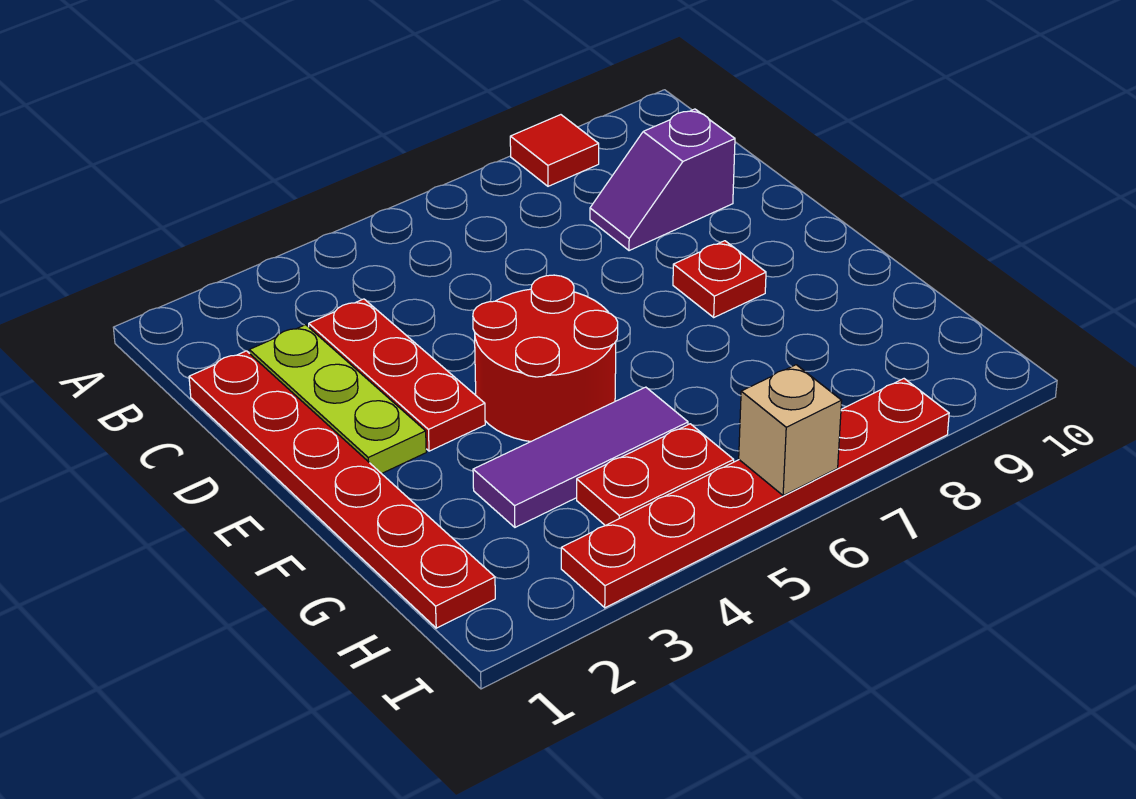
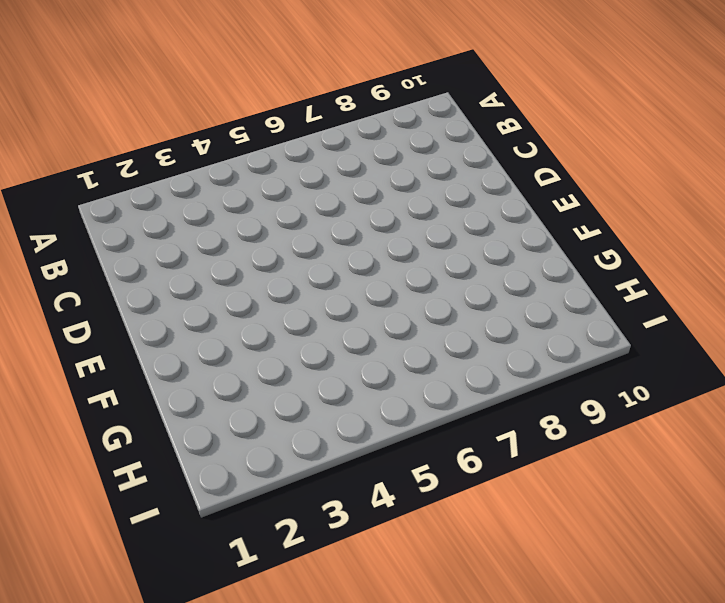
none -> red 1x1 tile [510,115,599,186]
none -> red 1x6 plate [189,351,495,628]

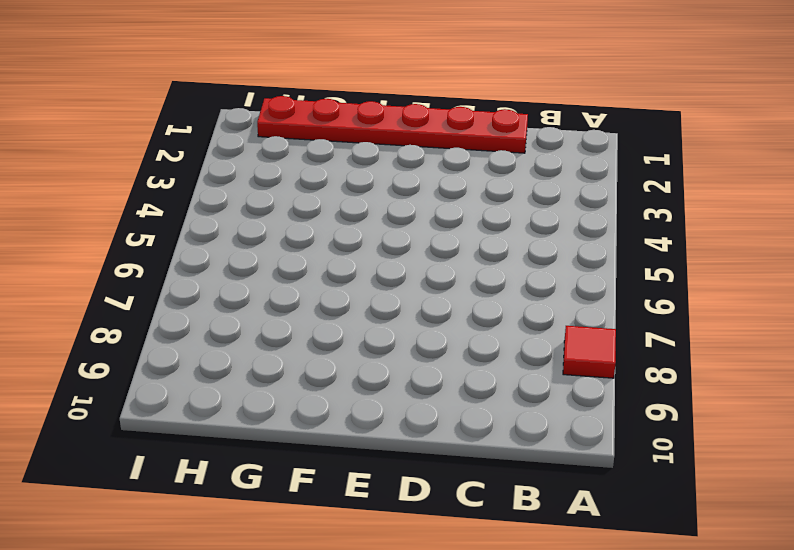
none -> lime 1x3 plate [249,325,426,474]
none -> red 1x3 plate [309,299,485,451]

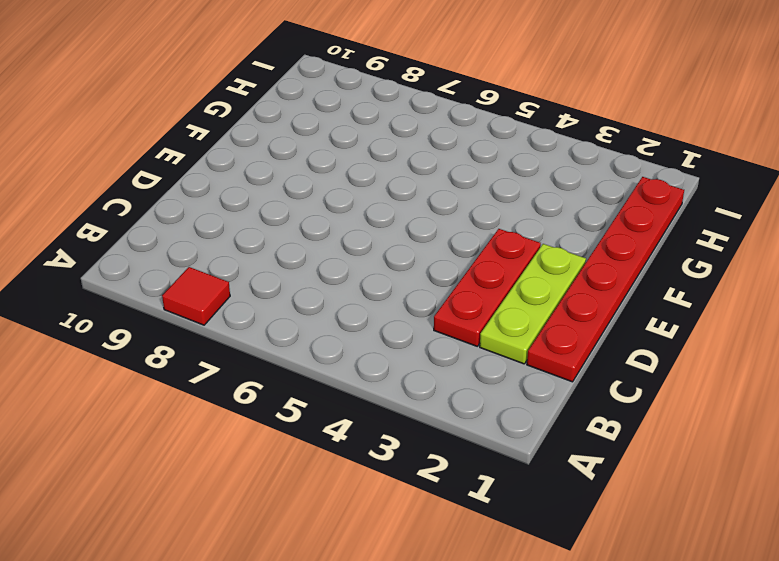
none -> purple 1x2 slope [590,109,735,251]
none -> red 2x2 round brick [473,275,618,442]

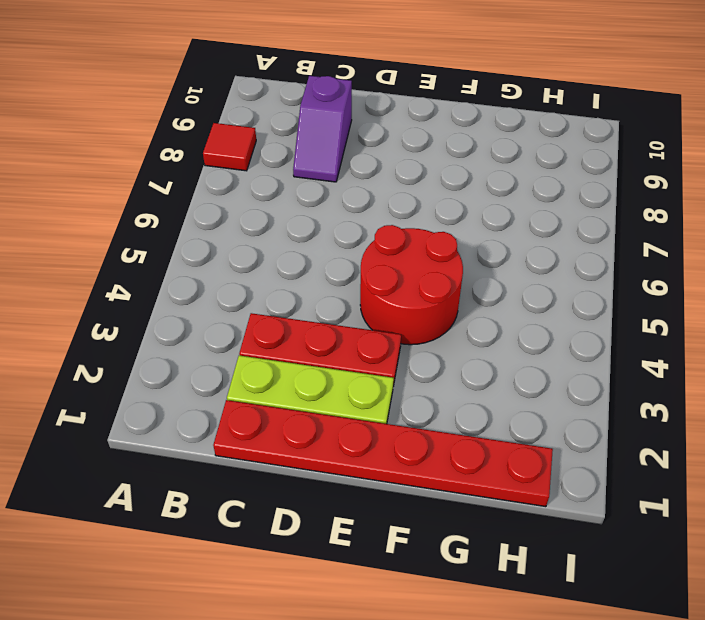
none -> red 1x1 plate [673,241,766,317]
none -> purple 1x3 tile [473,387,688,527]

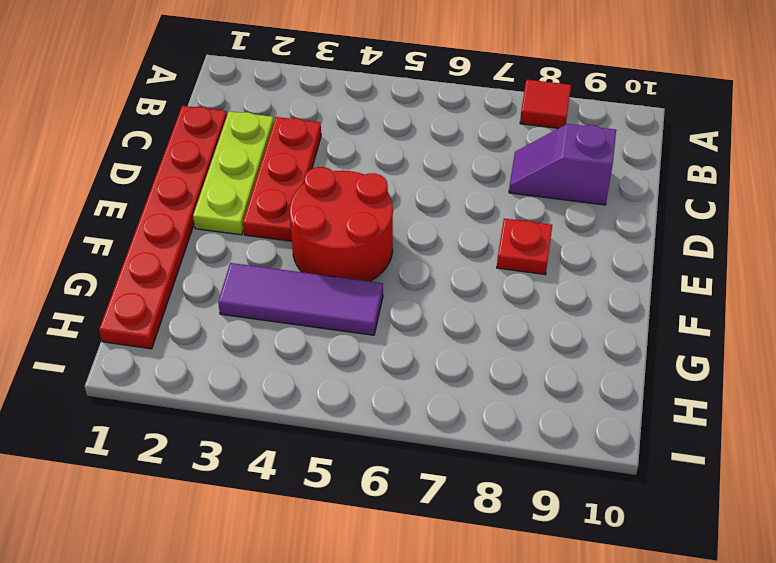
none -> red 1x2 plate [577,424,734,526]
none -> red 1x6 plate [561,379,949,608]

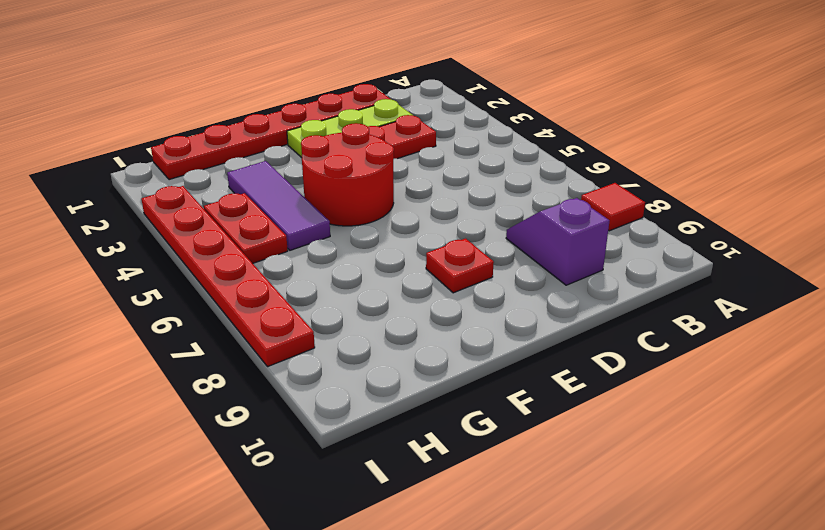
none -> tan 1x1 brick [739,365,842,496]

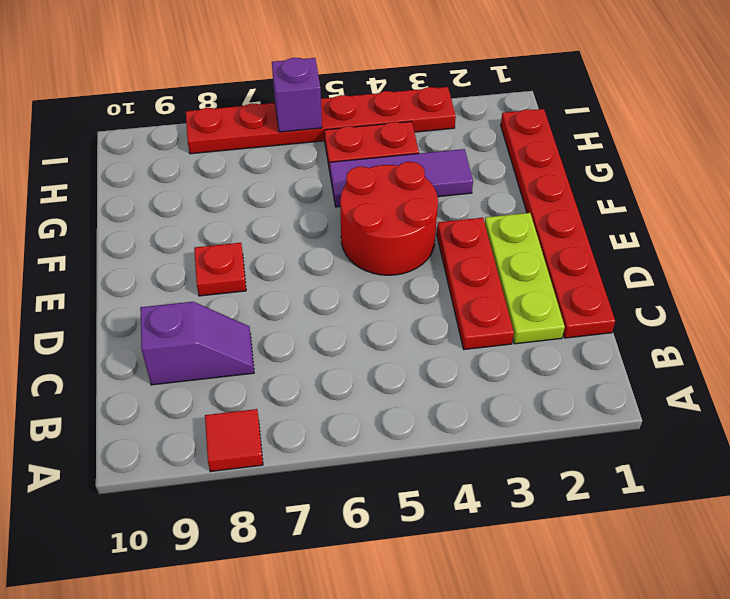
purple 1x1 brick [272,58,322,132] -> tan 1x1 brick [739,365,842,496]

